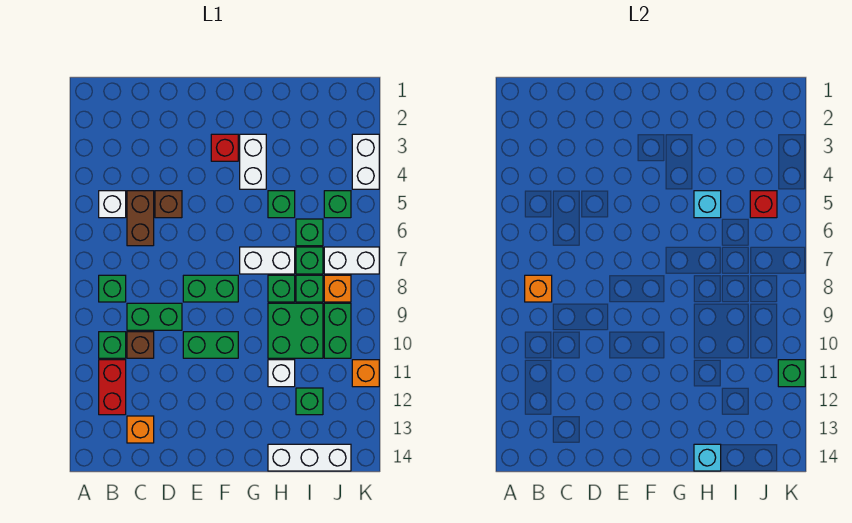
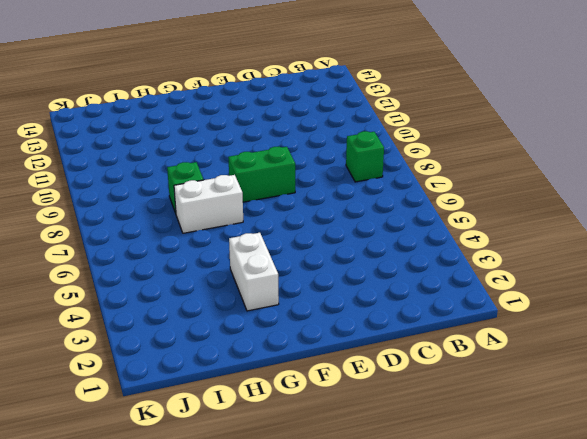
none -> white 1x1 brick [99,191,126,218]
none -> green 1x1 brick [99,332,126,358]
none -> red 1x2 brick [99,360,126,415]
none -> brown 1x2 brick [127,191,154,246]

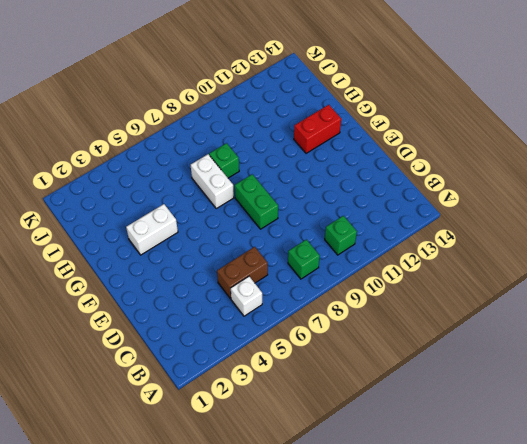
red 1x2 brick [294,105,341,153] -> red 1x2 brick moved to [99,360,126,415]
none -> green 1x2 brick [127,303,182,330]
none -> brown 1x1 brick [127,332,154,358]
none -> orange 1x1 brick [127,416,154,443]
none -> brown 1x1 brick [155,191,182,218]

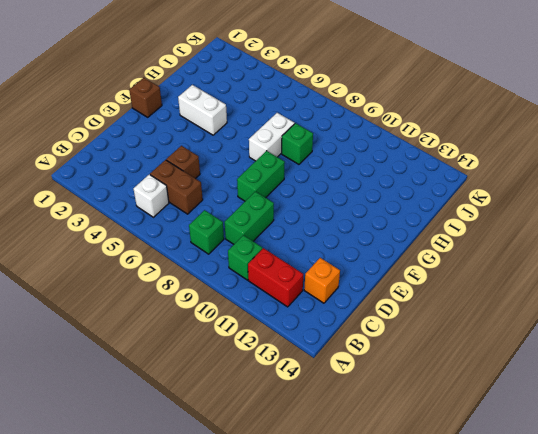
brown 1x1 brick [129,78,162,117] -> brown 1x1 brick moved to [127,332,154,358]
none -> green 1x2 brick [183,332,238,358]
none -> red 1x1 brick [211,134,238,161]
none -> green 1x1 brick [268,191,295,218]
none -> green 2x2 brick [268,303,323,358]

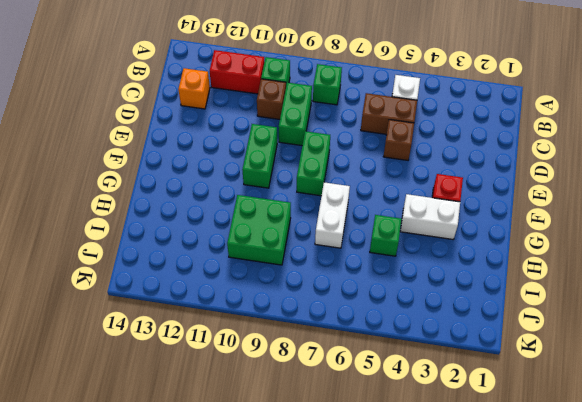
none -> green 1x1 brick [268,275,295,302]
none -> white 1x1 brick [268,360,295,387]
none -> white 1x3 brick [268,444,351,471]
none -> green 1x1 brick [296,219,323,246]

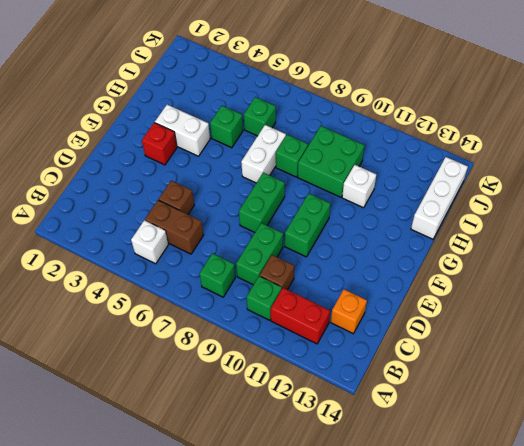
none -> green 1x1 brick [296,247,323,274]
none -> green 1x1 brick [296,275,323,302]
none -> green 1x1 brick [296,388,323,415]
none -> green 1x1 brick [324,191,351,218]

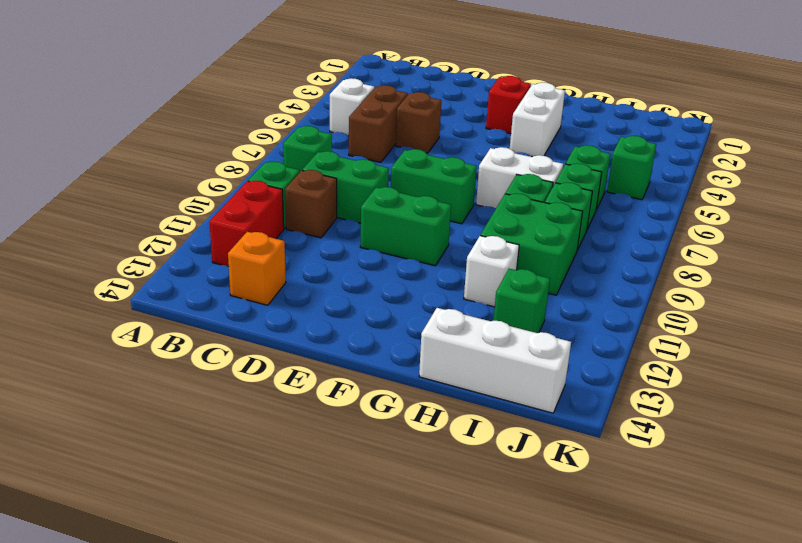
none -> green 1x1 brick [268,191,295,218]
none -> white 1x2 brick [324,247,379,274]
none -> orange 1x1 brick [324,275,351,302]
none -> green 1x2 brick [324,303,351,358]

